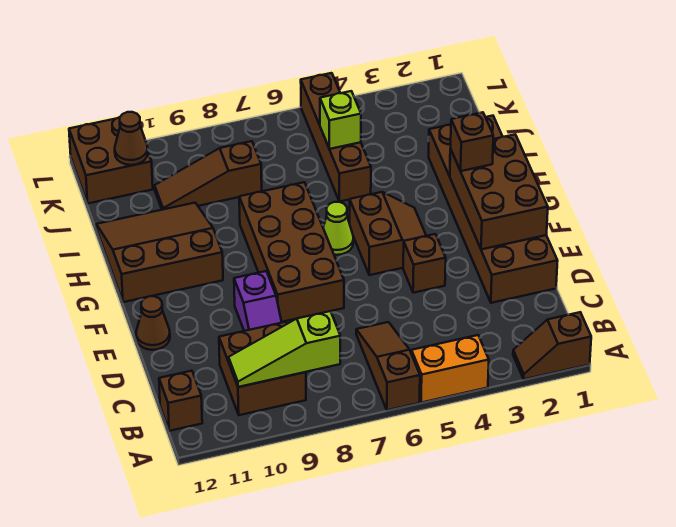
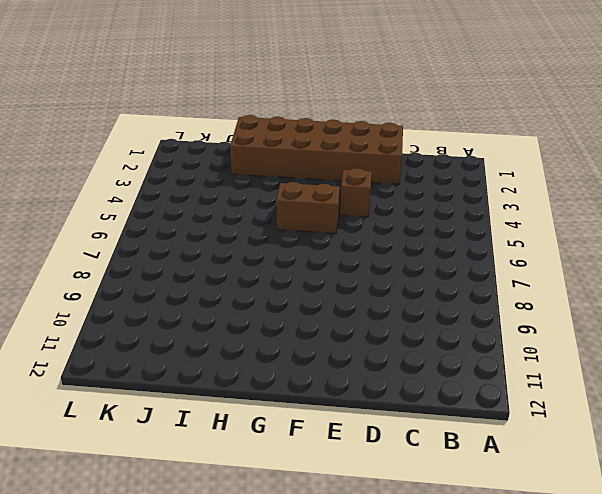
none -> brown 1x2 slope [513,312,591,379]
none -> orange 1x2 brick [411,335,489,403]
none -> brown 1x3 slope [356,322,420,410]

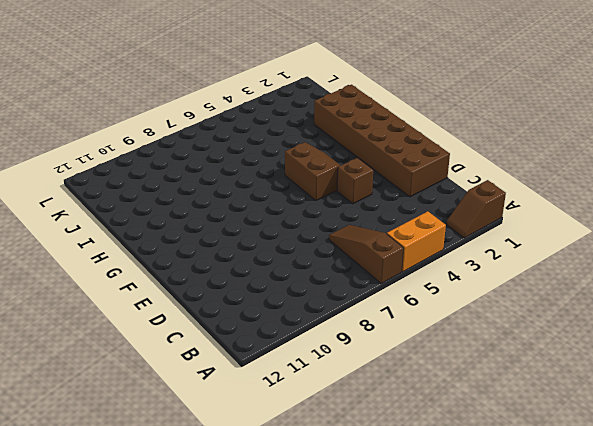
none -> brown 2x2 brick [219,322,306,415]
none -> brown 1x1 brick [159,371,202,431]
none -> purple 1x2 slope [234,271,282,331]

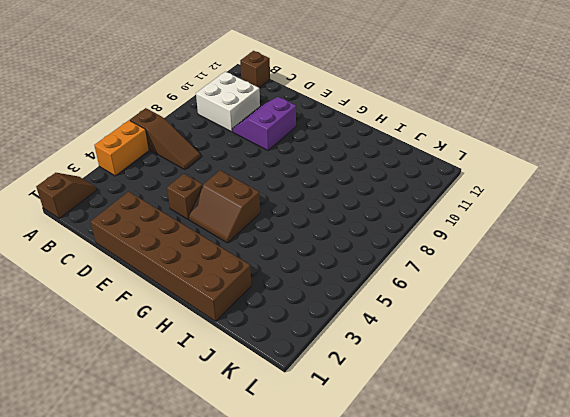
white 2x2 brick [196,72,260,132] -> brown 2x2 brick [219,322,306,415]
purple 2x2 slope [232,97,296,150] -> purple 1x2 slope [234,271,282,331]
none -> brown 2x4 brick [239,182,344,322]
none -> brown 1x1 cone [136,296,170,350]
none -> lime 1x1 cone [323,202,354,255]

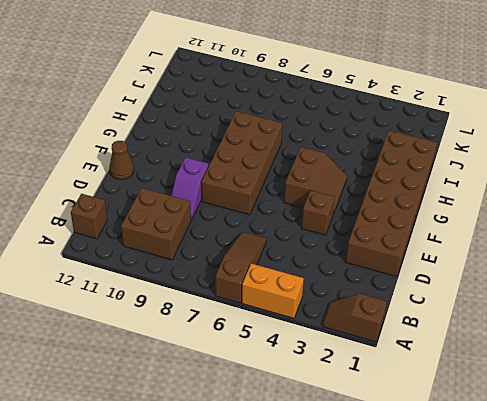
none -> lime 1x1 cone [323,202,354,255]
none -> brown 3x3 slope [96,203,223,302]
none -> brown 1x4 brick [301,73,371,202]

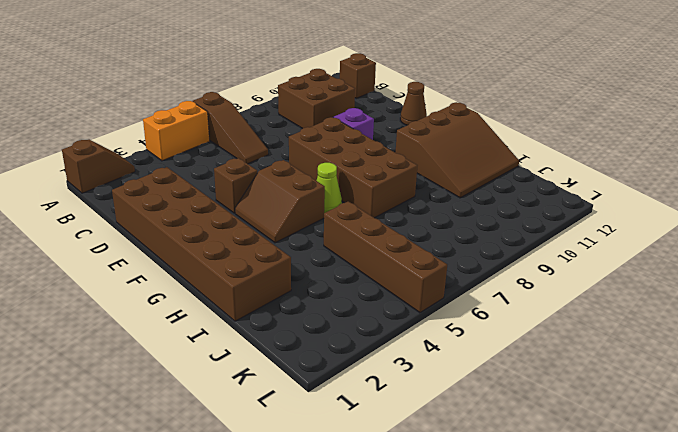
none -> brown 1x3 slope [155,141,262,210]
none -> brown 2x2 brick [69,117,153,203]
none -> lime 1x3 slope [229,311,340,387]

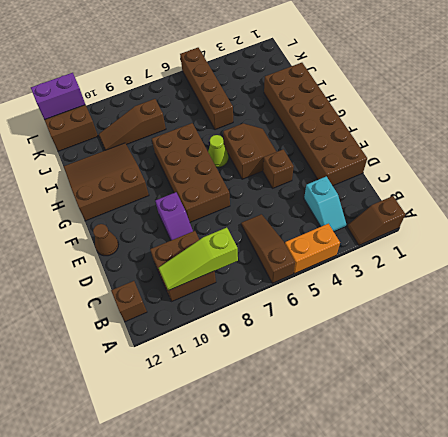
cyan 1x2 slope [304,176,346,232] -> none
purple 1x2 brick [31,73,85,120] -> none
none -> brown 2x3 brick [450,135,548,249]
none -> lime 1x1 brick [320,91,361,149]
none -> brown 1x1 cone [115,112,148,165]

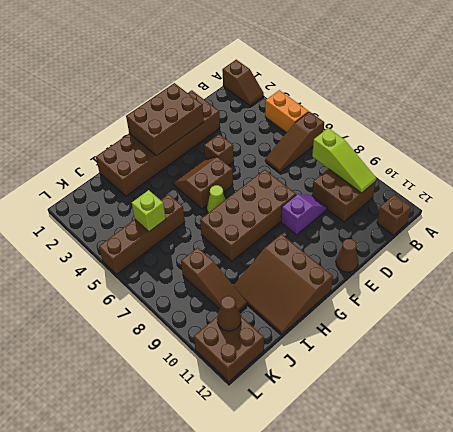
none -> brown 1x1 brick [451,112,493,171]

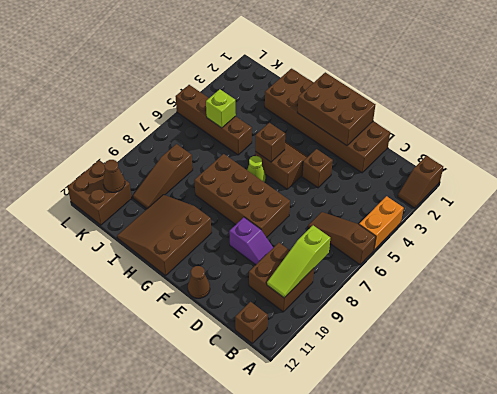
brown 1x1 brick [255,123,285,162] -> brown 1x1 brick moved to [451,112,493,171]

